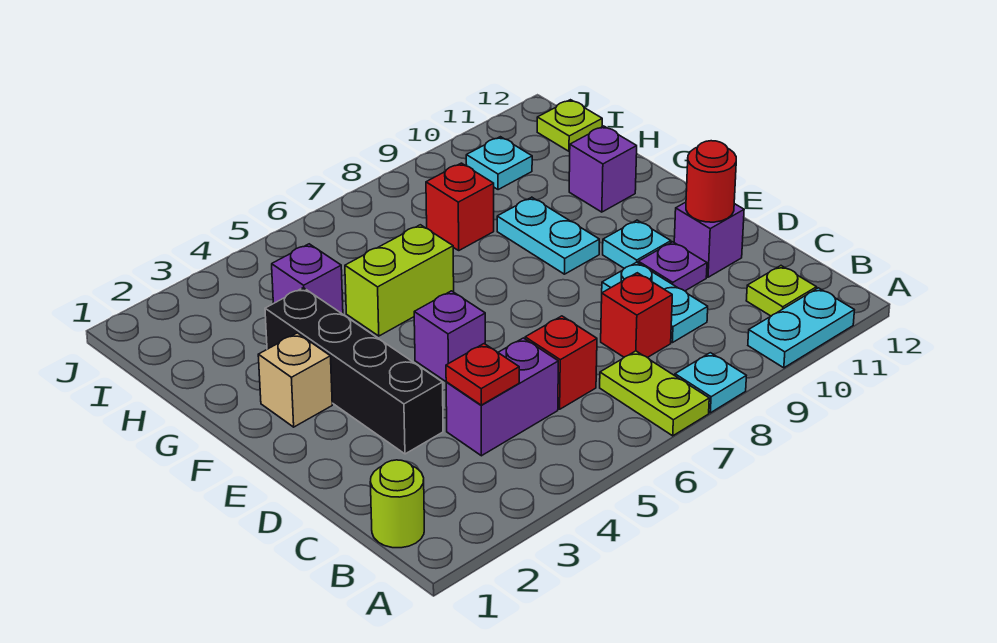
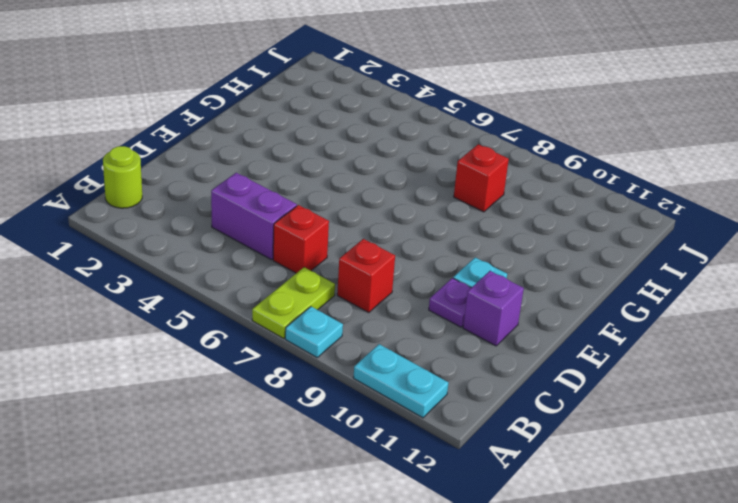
none -> lime 1x1 plate [746,266,817,316]
none -> cyan 1x2 plate [602,262,708,343]
none -> black 1x4 brick [265,288,443,454]

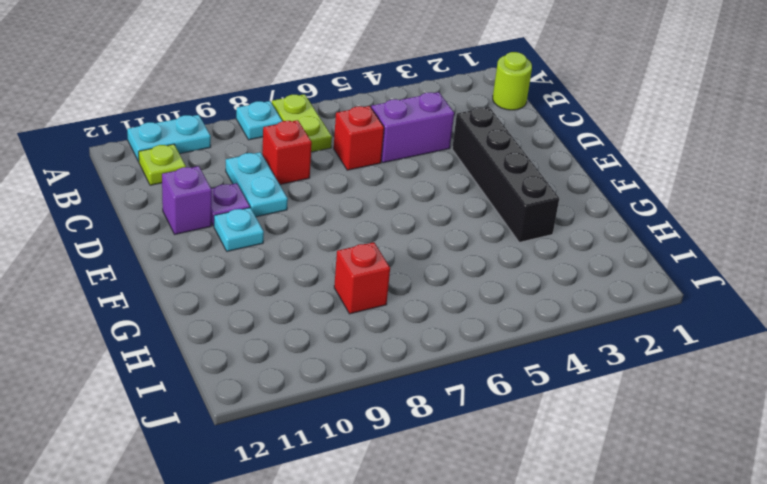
none -> purple 1x1 brick [414,291,485,381]
none -> tan 1x1 brick [258,333,332,427]
none -> cyan 1x2 plate [497,197,599,274]

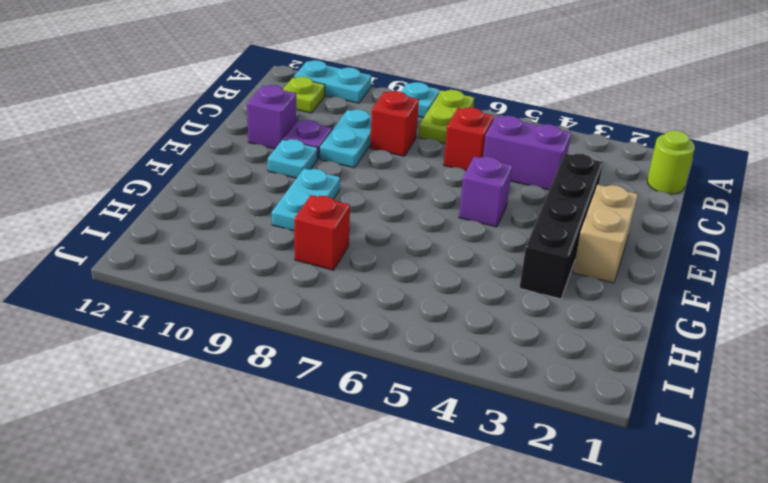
tan 1x2 brick [573,185,638,283] -> tan 1x1 brick [258,333,332,427]
none -> lime 1x2 brick [345,225,454,336]
none -> purple 1x1 brick [569,126,637,212]
none -> purple 1x1 brick [272,244,343,314]

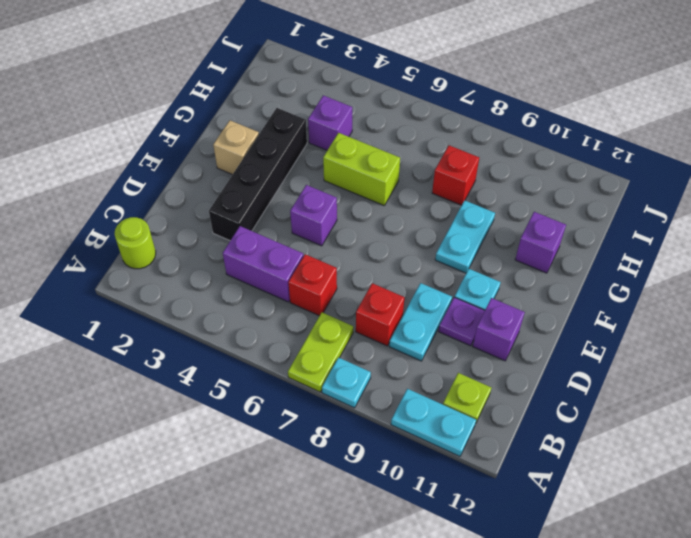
none -> cyan 1x1 plate [466,137,532,190]
none -> lime 1x1 plate [537,100,602,151]
none -> red 1x1 plate [446,344,519,405]

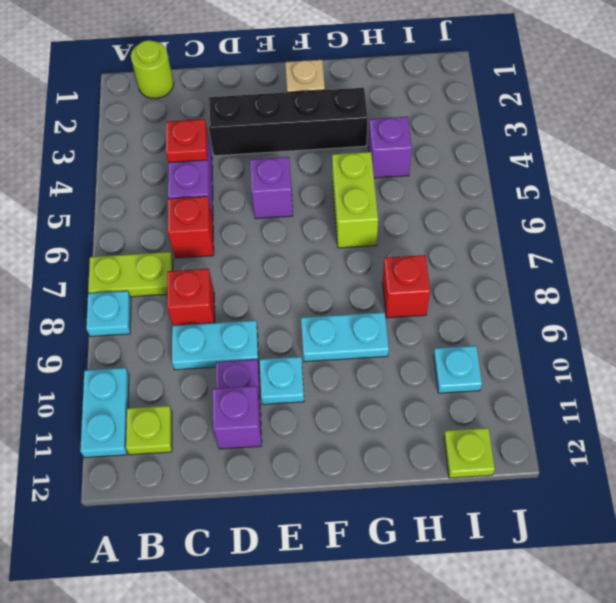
none -> purple 1x1 brick [569,126,637,212]
none -> red 1x1 round brick [686,141,736,222]

